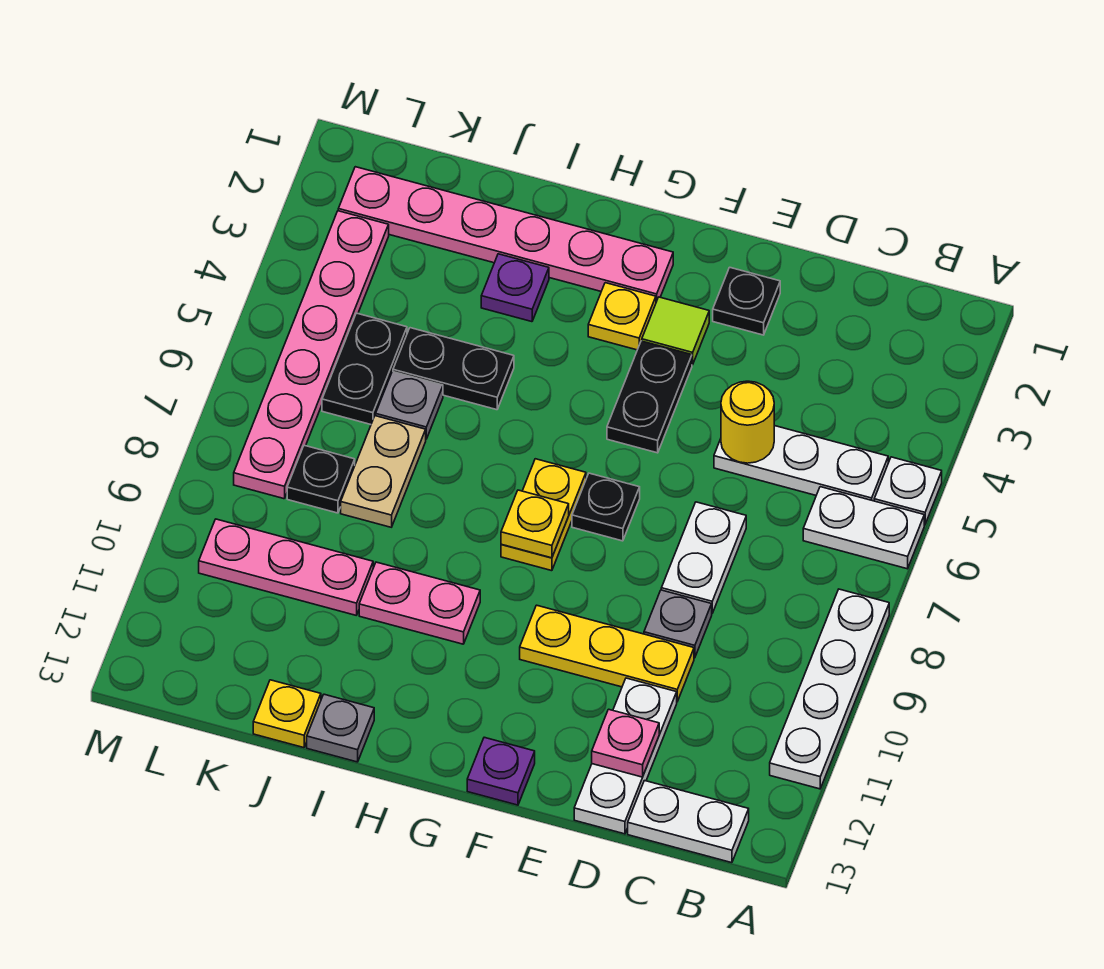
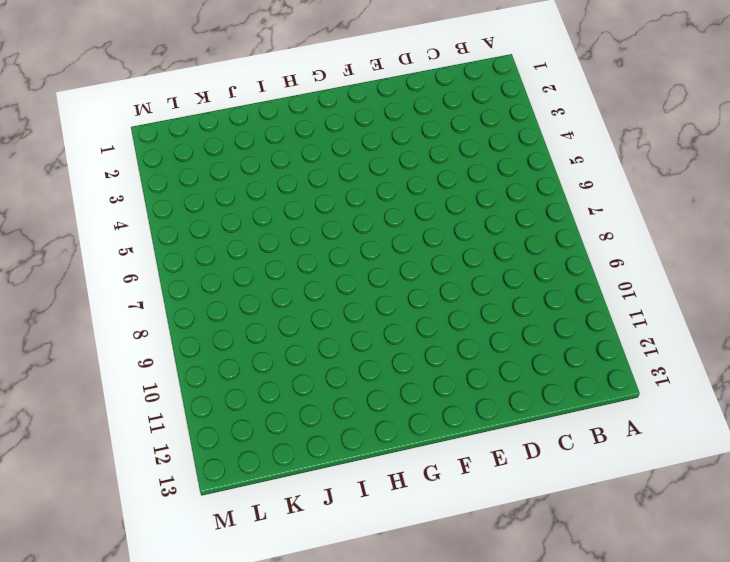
none -> white 1x1 plate [874,457,942,525]
none -> white 1x2 plate [803,487,924,569]
none -> white 1x4 plate [770,589,889,789]
none -> white 1x3 plate [714,426,888,501]

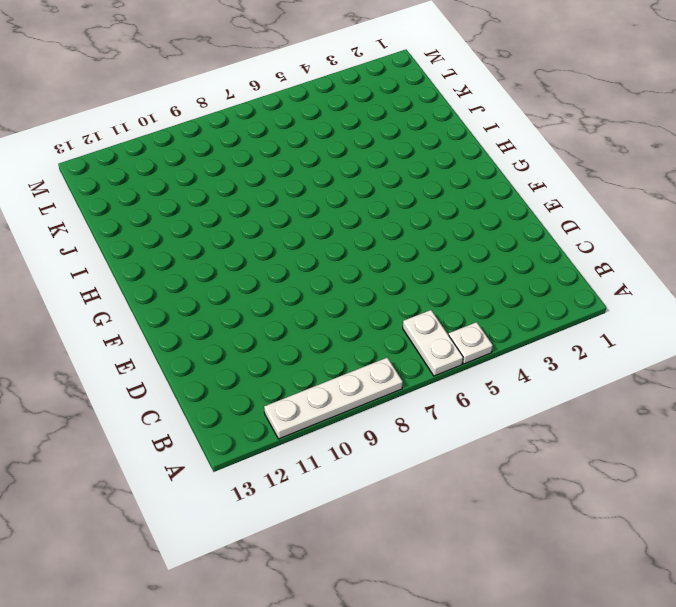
none -> white 1x3 plate [714,426,888,501]
none -> white 1x2 plate [628,781,749,863]
none -> white 1x2 plate [661,502,746,613]
none -> grey 1x1 plate [644,590,712,658]

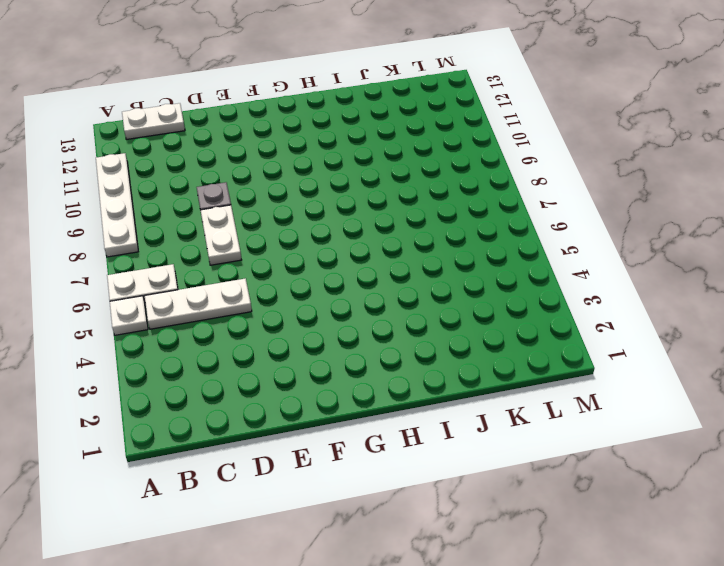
none -> yellow 1x3 plate [520,605,694,702]
none -> white 1x3 plate [574,678,677,834]
none -> black 1x1 plate [713,267,780,335]
none -> lime 1x1 tile [642,297,709,365]

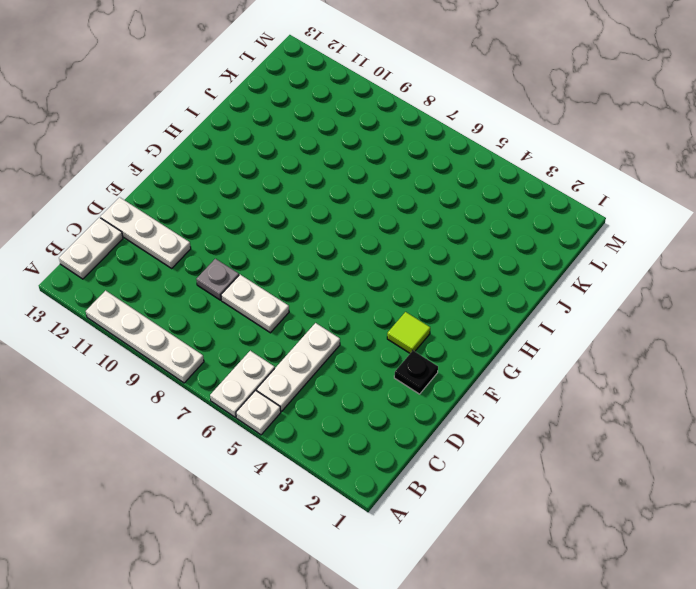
none -> yellow 1x3 plate [520,605,694,702]
none -> black 1x2 plate [607,341,692,453]
none -> black 1x1 plate [572,473,640,541]
none -> purple 1x1 plate [467,737,535,805]

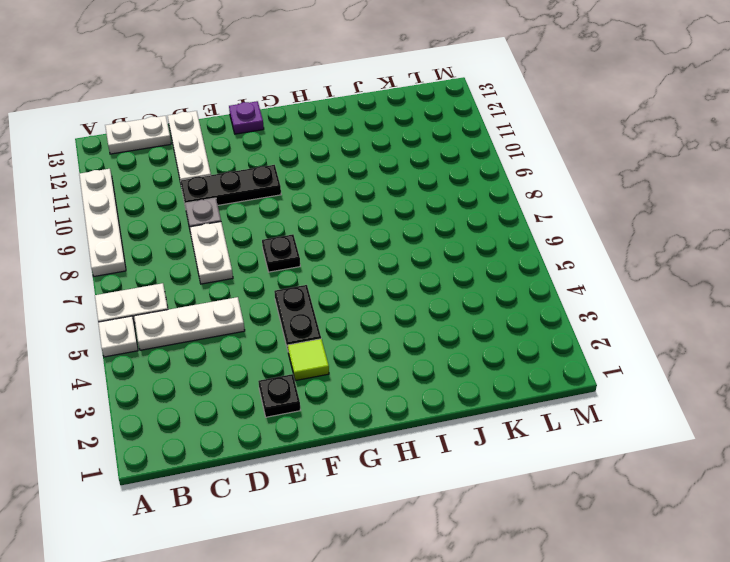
black 1x3 plate [180,165,281,205] -> yellow 1x3 plate [520,605,694,702]
none -> pink 1x6 plate [338,167,673,302]
none -> yellow 1x1 plate [588,283,656,350]
none -> yellow 1x2 plate [501,459,586,571]
none -> pink 1x2 plate [359,562,480,644]

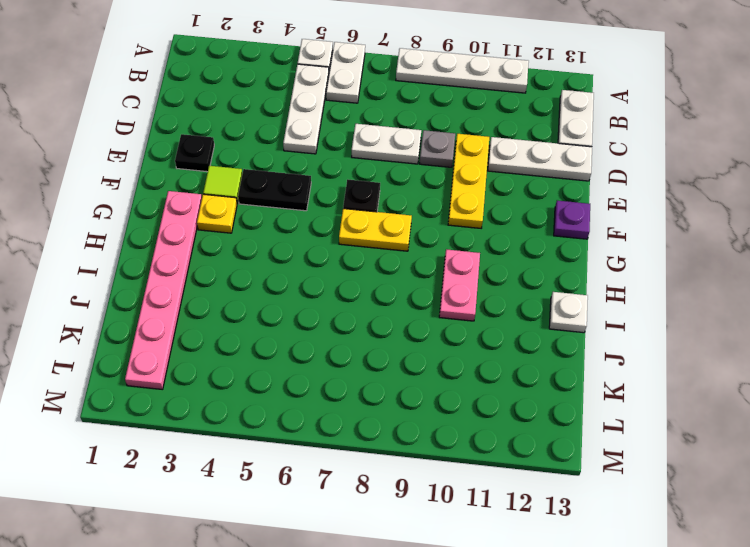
white 1x1 plate [549,292,588,333] -> grey 1x1 plate [307,694,374,762]
none -> purple 1x1 plate [481,254,549,322]
none -> black 1x2 plate [393,328,514,410]
none -> grey 1x1 plate [376,372,443,439]
none -> tan 1x2 plate [341,416,426,527]

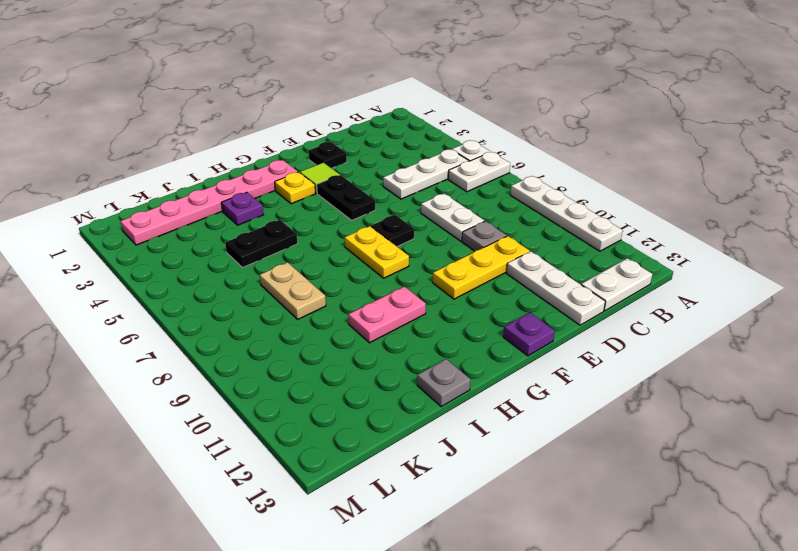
none -> grey 1x1 plate [376,372,443,439]
none -> pink 1x3 plate [199,519,373,615]
none -> yellow 1x1 plate [253,680,321,748]
none -> black 1x2 plate [322,313,407,424]

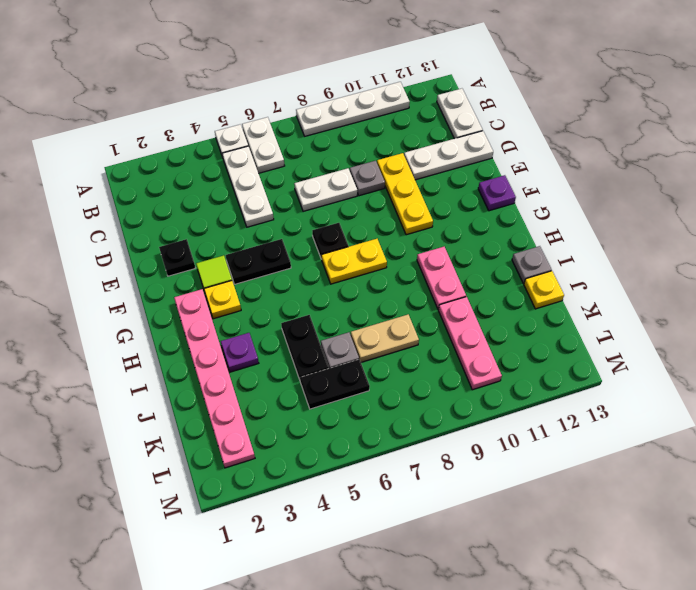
none -> black 1x1 plate [287,445,355,513]
none -> pink 1x6 plate [234,211,389,499]
none -> yellow 1x1 round brick [721,381,774,463]
none -> pink 1x1 plate [592,709,659,777]

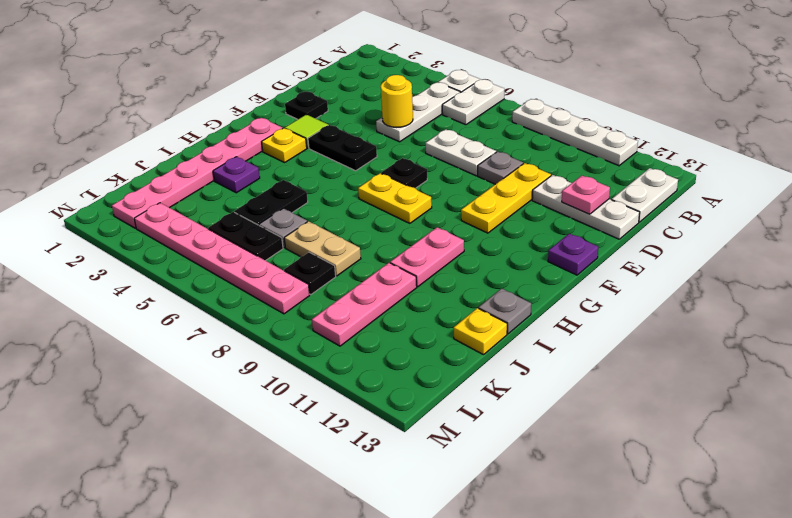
none -> yellow 1x1 plate [501,490,569,558]

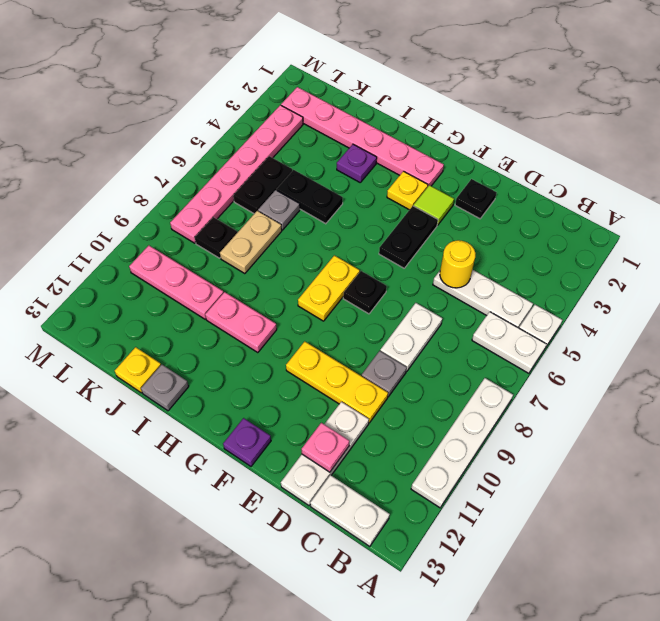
none -> yellow 1x1 plate [501,490,569,558]

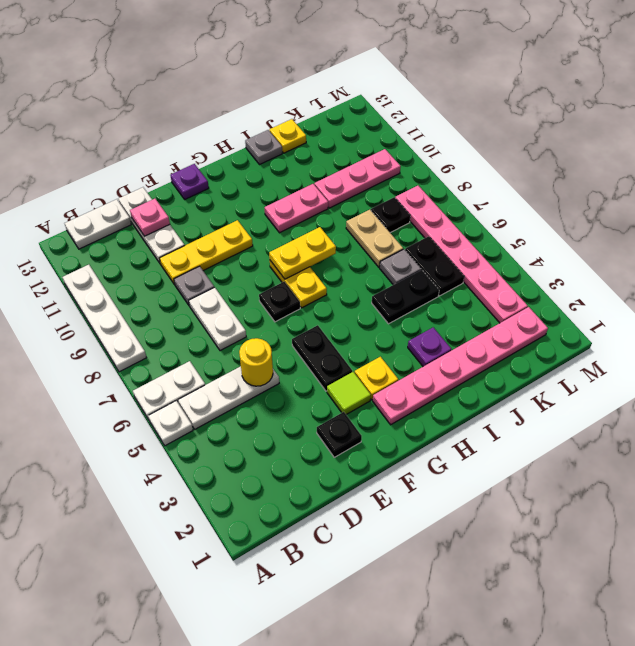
yellow 1x2 plate [269,227,336,279] -> yellow 1x1 plate [501,490,569,558]

